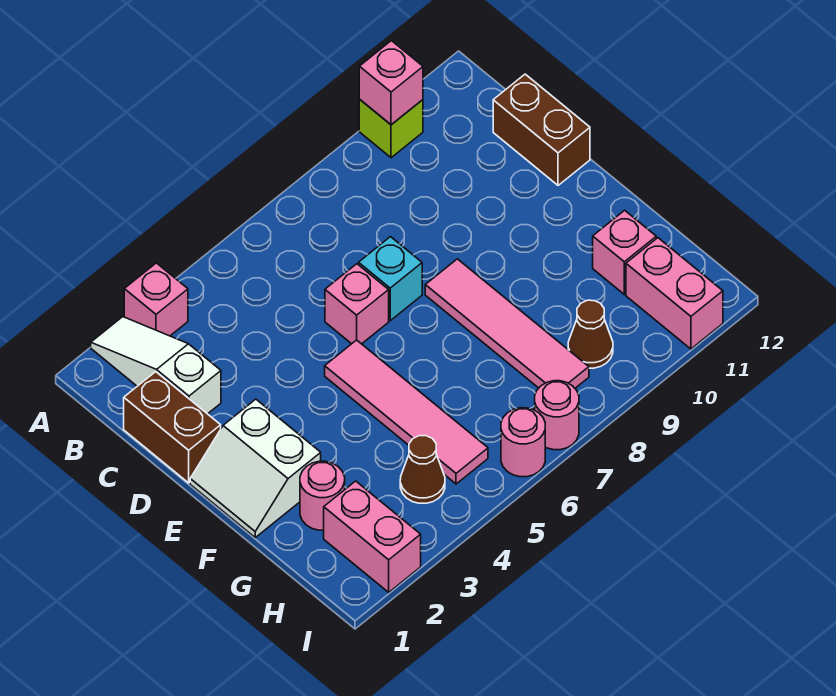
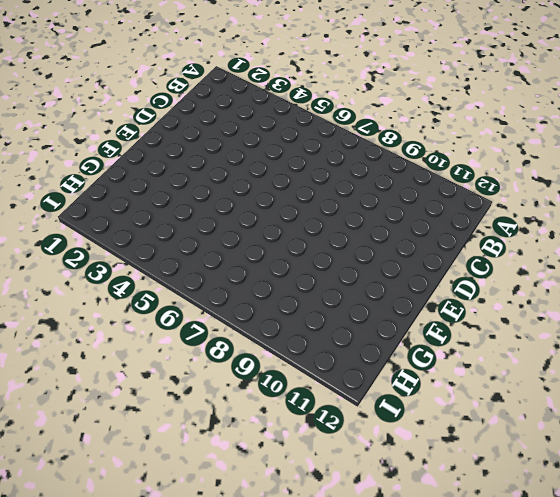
none -> white 1x3 slope [91,317,221,414]
none -> pink 1x1 brick [124,263,188,336]
none -> lime 1x1 brick [359,100,423,158]

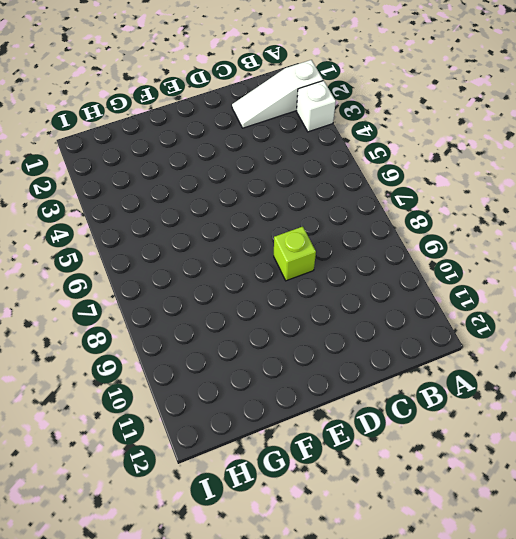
white 1x3 slope [232,60,323,128] -> white 1x3 slope turned to [91,317,221,414]
white 1x1 brick [297,81,336,132] -> pink 1x1 brick [124,263,188,336]
lime 1x1 brick [274,227,316,281] -> lime 1x1 brick moved to [359,100,423,158]
none -> brown 1x2 brick [124,372,221,483]
none -> brown 1x2 brick [493,74,590,185]
none -> pink 1x1 brick [325,264,389,344]

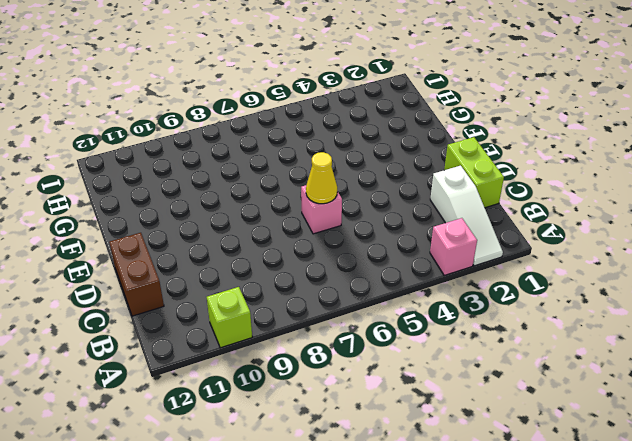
lime 1x2 brick [444,137,504,208] -> brown 1x2 brick [124,372,221,483]
yellow 1x1 cone [306,152,337,204] -> none
none -> cyan 1x1 brick [359,237,422,321]
none -> white 2x2 slope [190,399,321,537]
none -> pink 1x4 tile [325,340,488,484]

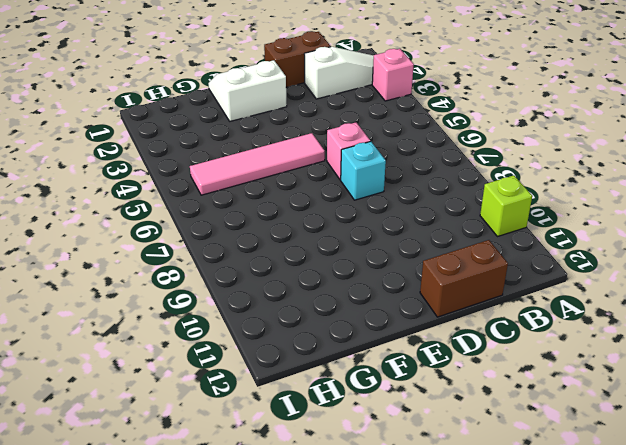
none -> pink 1x4 tile [425,259,589,388]
none -> pink 1x1 round brick [300,461,345,530]
none -> pink 1x1 brick [593,210,656,294]

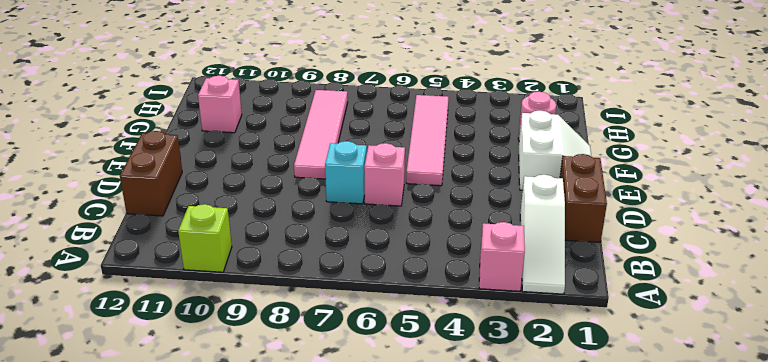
none -> pink 1x2 brick [324,481,421,592]
none -> brown 1x1 cone [400,436,445,503]
none -> brown 1x1 cone [568,300,613,368]

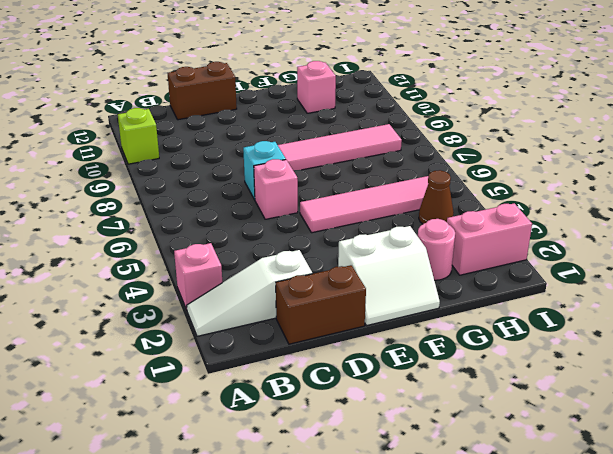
none -> brown 1x1 cone [568,300,613,368]
none -> pink 1x2 brick [626,238,723,349]
none -> pink 1x1 round brick [501,408,545,477]

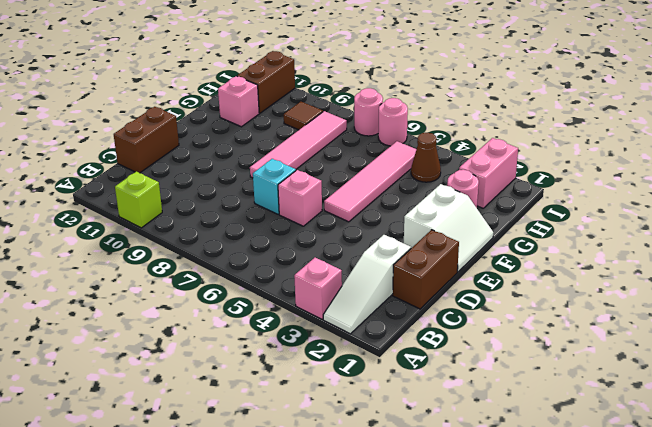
brown 1x1 tile [284,102,323,130] -> brown 1x1 cone [568,300,613,368]
brown 1x2 brick [237,51,295,113] -> pink 1x2 brick [626,238,723,349]
none -> pink 1x1 brick [359,41,423,125]

